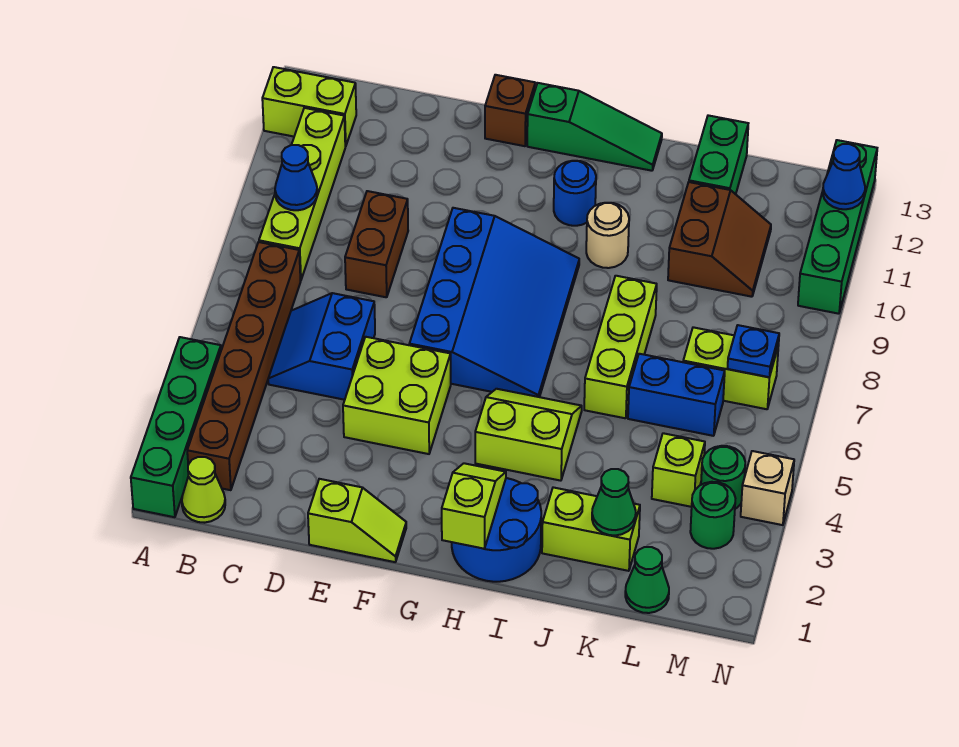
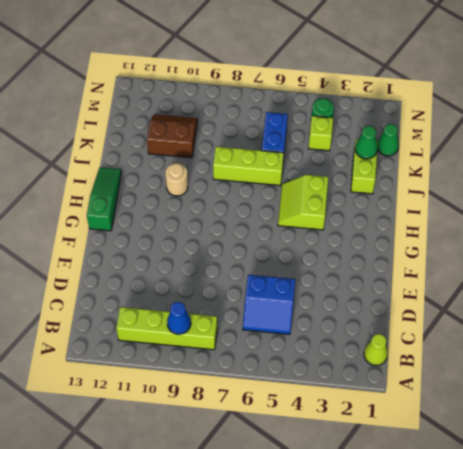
none -> green 1x4 brick [131,337,221,517]
none -> lime 1x2 brick [262,67,356,147]
none -> brown 1x6 brick [187,242,301,490]
none -> brown 1x2 brick [345,191,408,297]

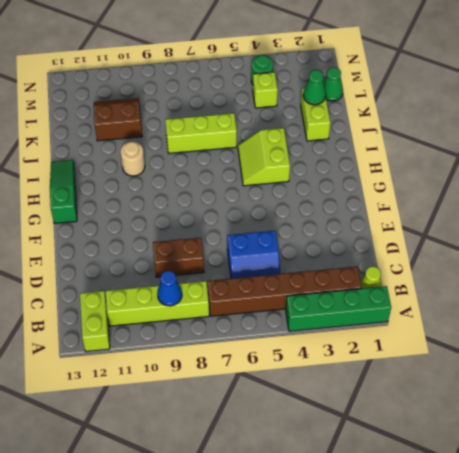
none -> lime 1x2 slope [308,479,406,562]
none -> lime 2x2 brick [343,337,451,454]
none -> blue 3x4 slope [409,208,579,397]
none -> brown 1x1 brick [485,75,535,146]

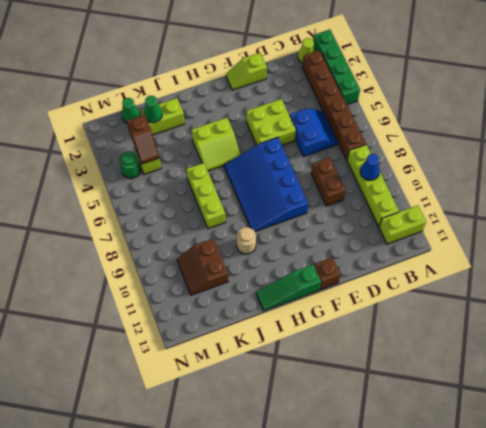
brown 1x2 slope [127,115,160,164] -> none
none -> blue 2x2 round brick [452,478,541,582]
none -> blue 1x1 round brick [554,161,596,226]
none -> blue 1x2 brick [628,354,725,436]
none -> green 1x2 brick [689,115,748,194]

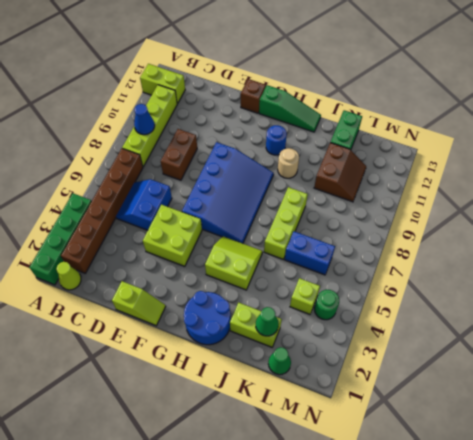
none -> lime 1x2 brick [683,327,779,409]
none -> green 1x1 round brick [690,482,735,549]
none -> tan 1x1 brick [741,451,794,525]
none -> green 1x4 brick [798,140,877,314]

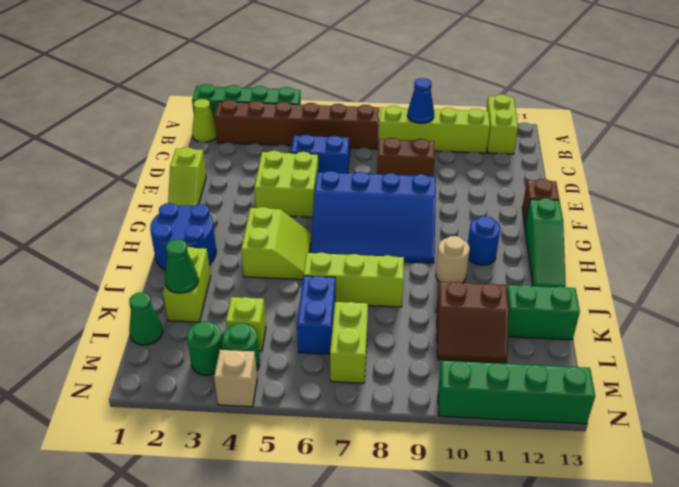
none -> lime 1x2 slope [442,463,506,549]
none -> blue 1x1 plate [727,325,779,377]
none -> blue 1x1 cone [823,144,865,209]

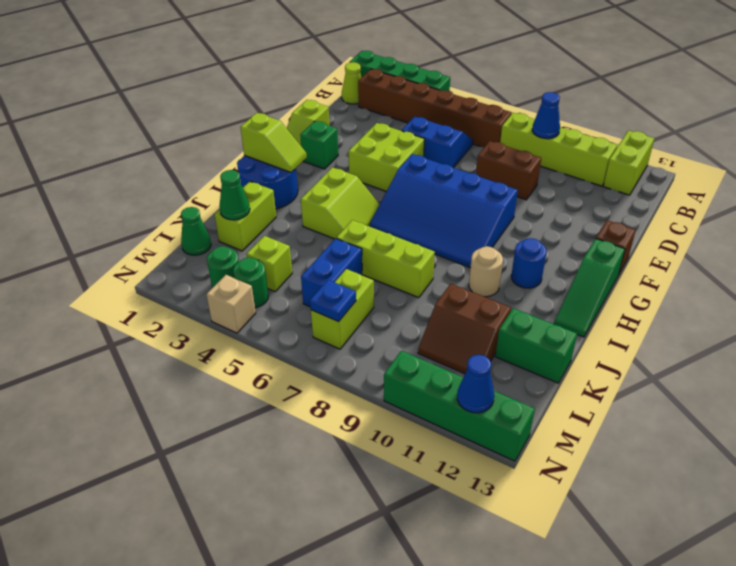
green 1x1 brick [300,121,338,169] -> none

